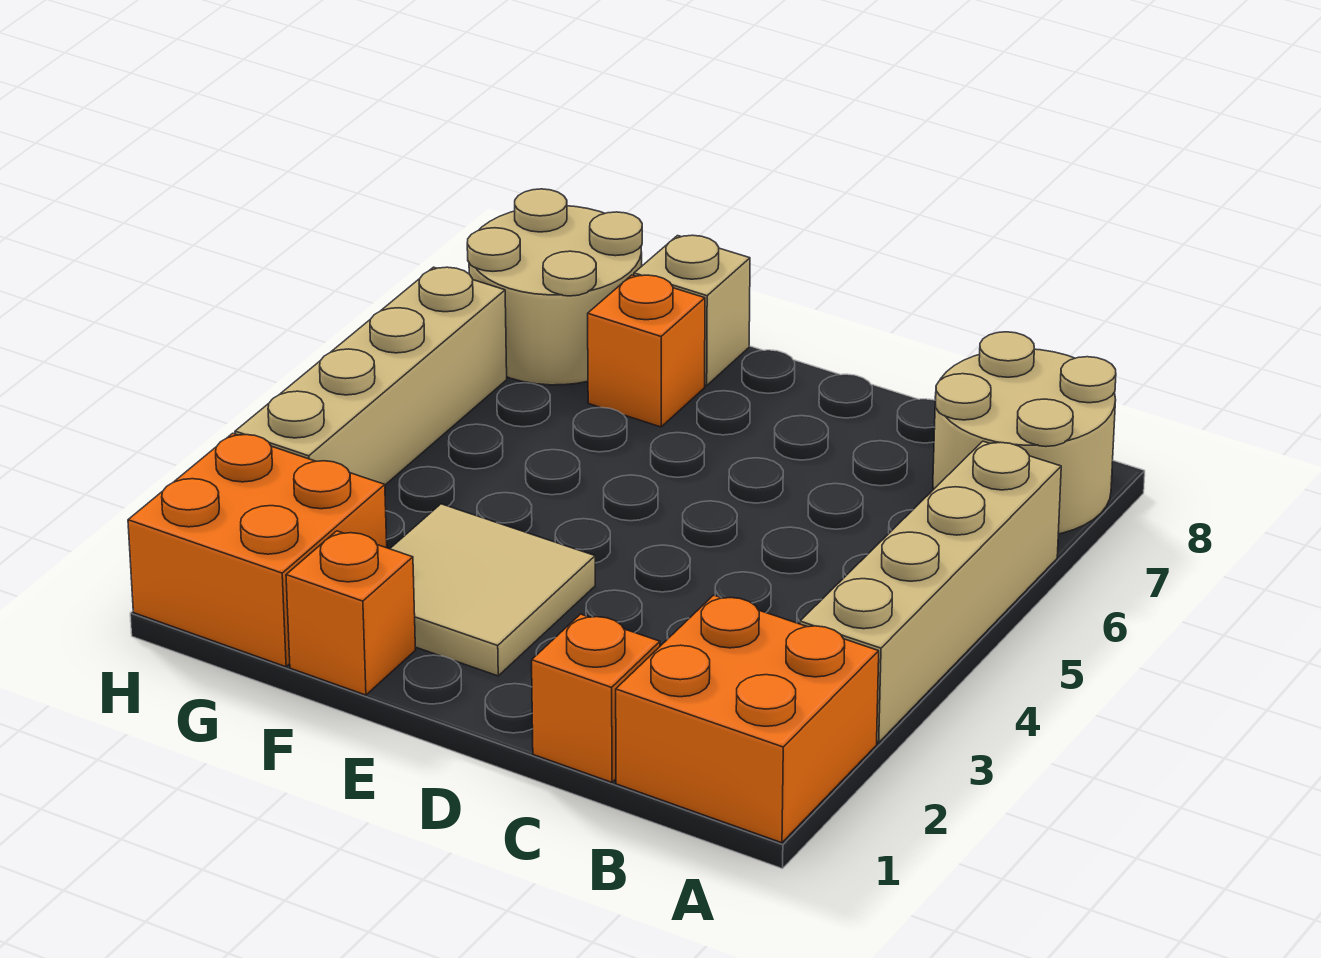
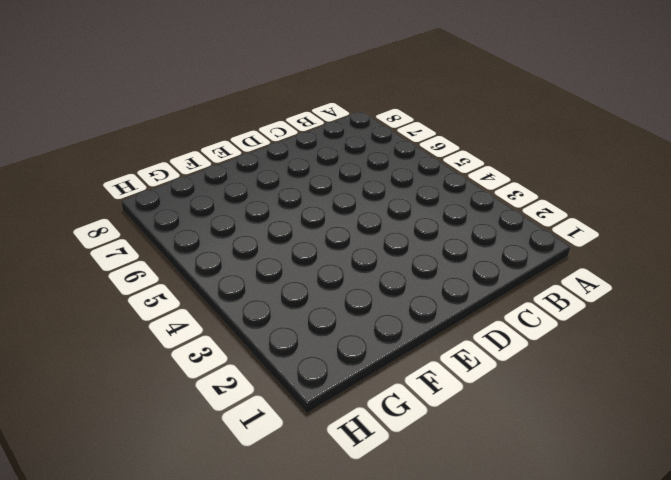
none -> orange 2x2 brick [616,595,879,843]
none -> tan 1x4 brick [800,441,1061,743]

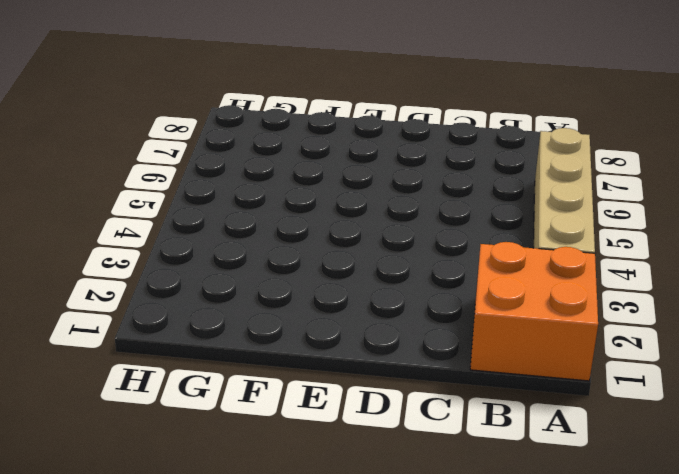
none -> tan 2x2 round brick [933,332,1116,534]
none -> orange 1x1 brick [532,614,660,782]

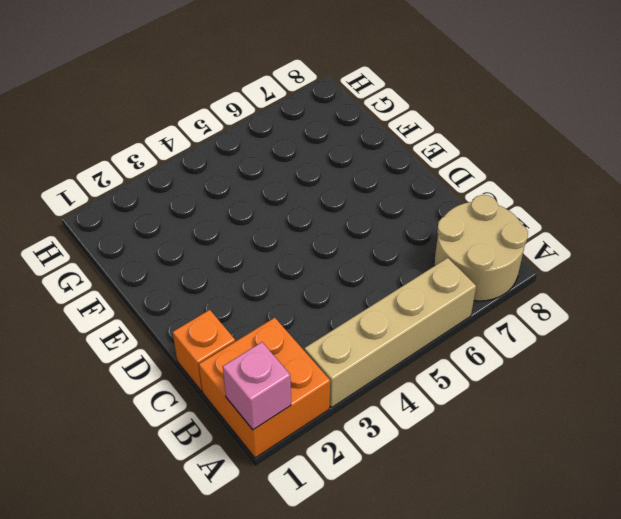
pink 1x1 brick [223,342,291,430] -> none
none -> tan 2x2 tile [390,504,595,676]
none -> orange 1x1 brick [286,531,415,695]

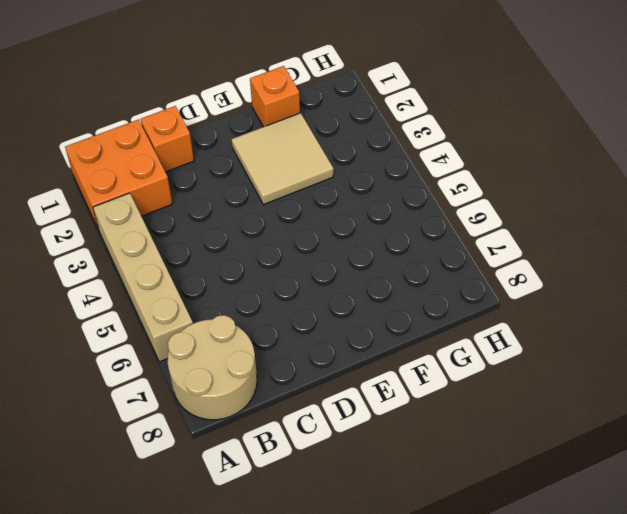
none -> orange 1x1 brick [588,275,705,427]
none -> tan 1x1 brick [634,235,750,386]

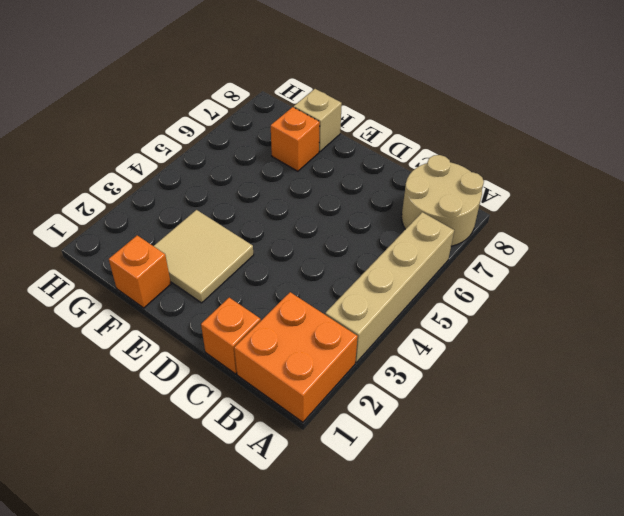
none -> orange 2x2 brick [128,433,387,667]
none -> tan 2x2 round brick [467,189,642,385]

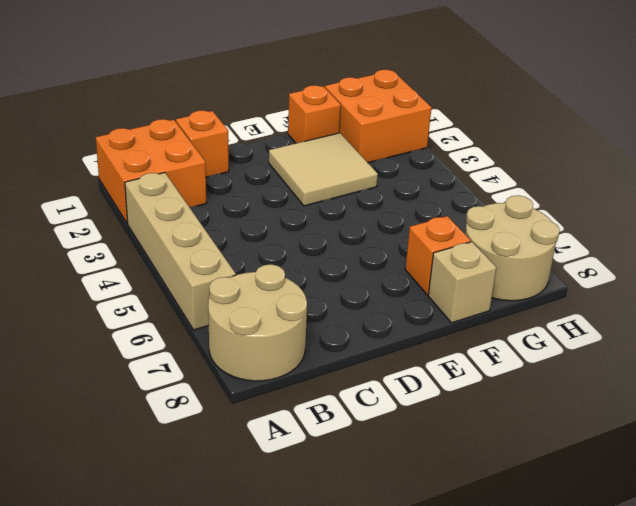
none -> tan 1x4 brick [235,267,507,485]

